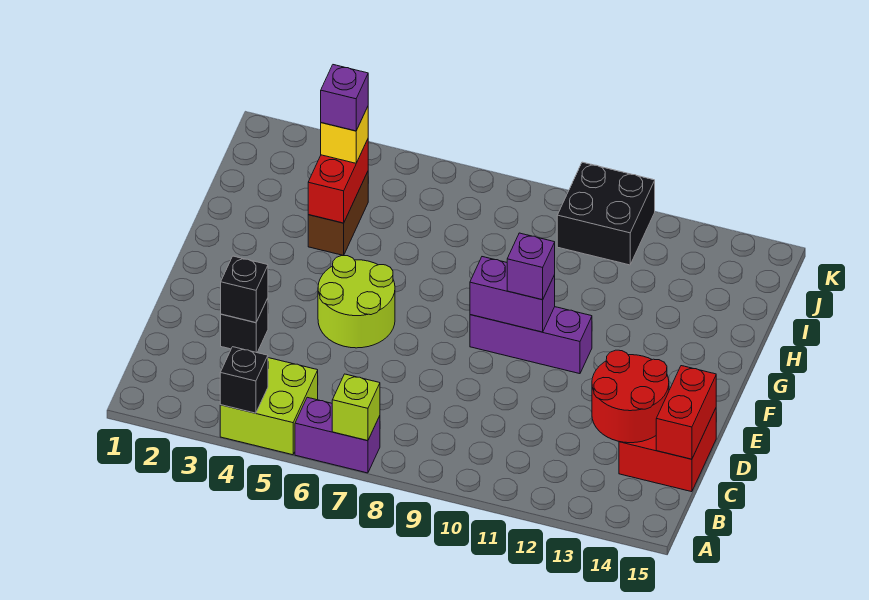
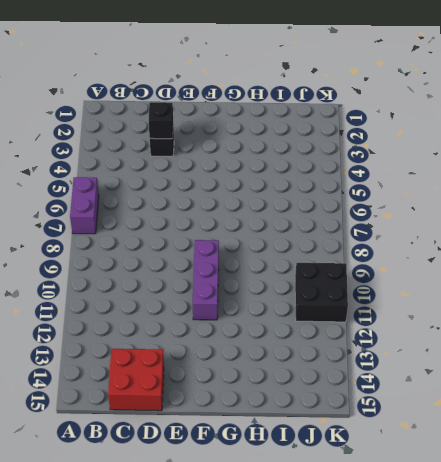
none -> lime 2x2 brick [220,358,318,455]
none -> lime 2x2 round brick [318,256,395,348]
none -> brown 1x2 brick [308,172,368,256]

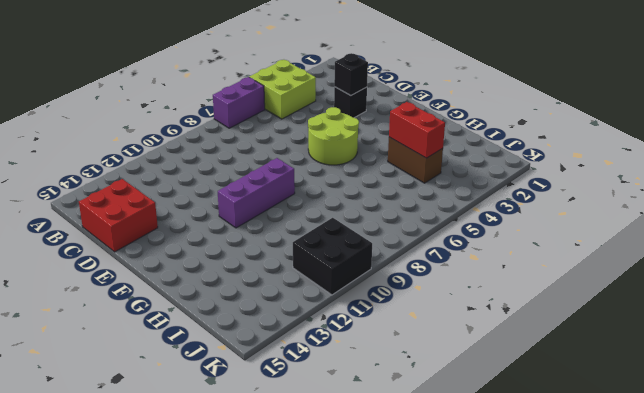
none -> black 1x1 brick [220,347,268,413]
none -> lime 1x1 brick [332,374,380,441]
none -> red 2x2 round brick [592,350,669,443]

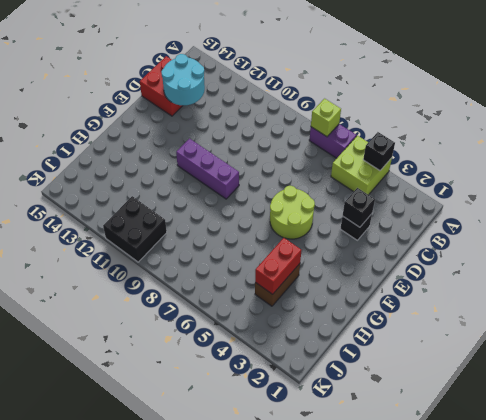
cyan 2x2 round brick [161,54,205,105] -> red 2x2 round brick [592,350,669,443]
none -> red 1x2 brick [656,366,716,459]
none -> purple 1x2 brick [470,257,555,332]
none -> purple 1x1 brick [507,233,555,300]

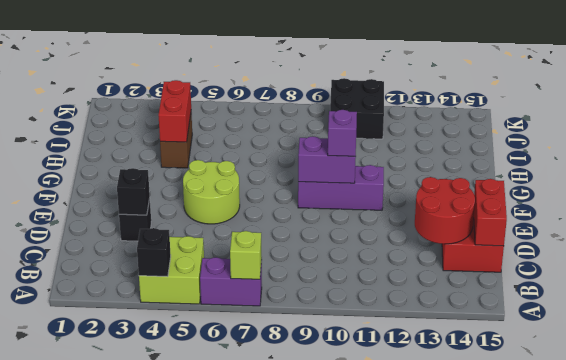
none -> yellow 1x1 brick [321,107,368,163]
none -> purple 1x1 brick [321,65,368,131]

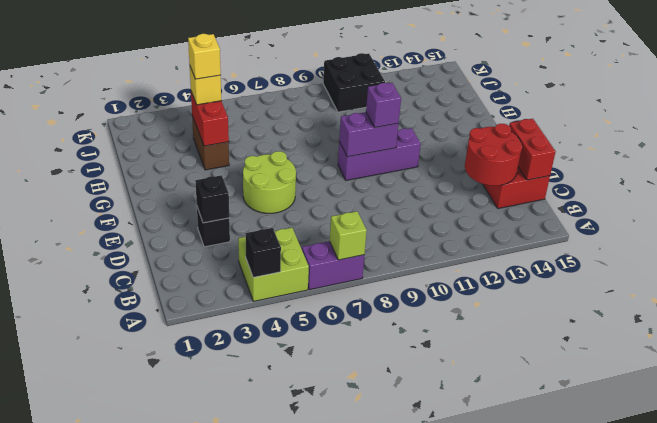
yellow 1x1 brick [188,34,221,79] -> purple 1x1 brick [321,65,368,131]

